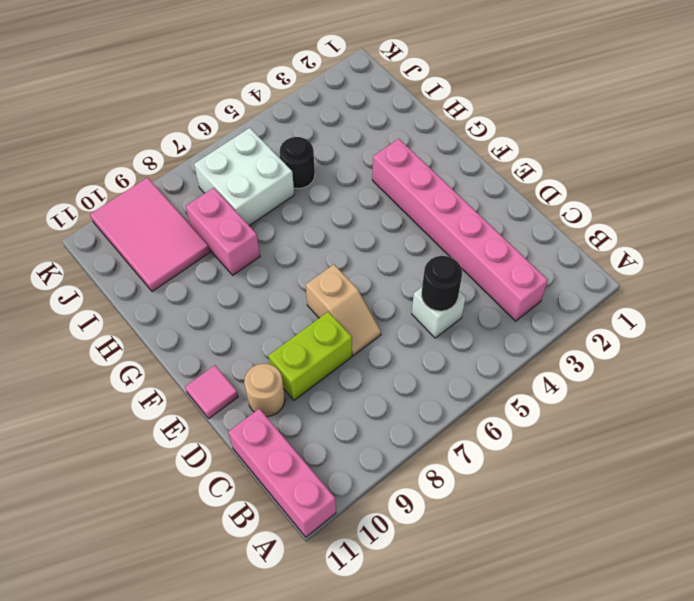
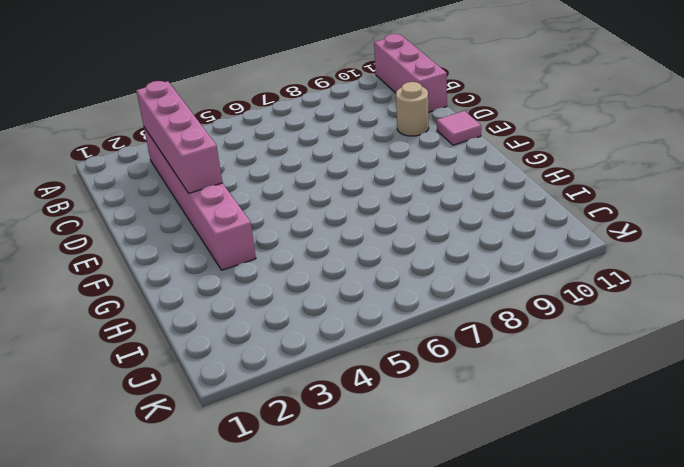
pink 1x4 brick [136,81,222,193] -> none
none -> white 1x1 brick [412,287,466,338]
none -> tan 1x2 slope [306,264,381,356]
none -> lime 1x2 brick [268,312,352,400]

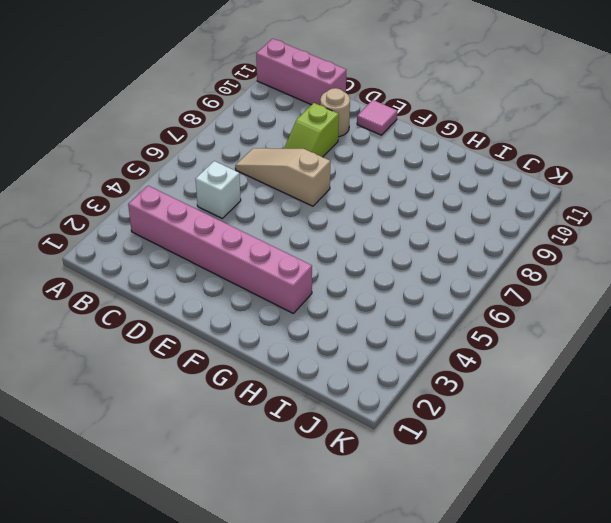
tan 1x3 slope [235,148,330,206] -> tan 1x2 slope [306,264,381,356]
lime 1x2 slope [284,103,339,157] -> lime 1x2 brick [268,312,352,400]
none -> pink 1x2 brick [186,188,260,275]
none -> black 1x1 round brick [280,137,315,189]
none -> white 2x2 brick [194,128,294,226]

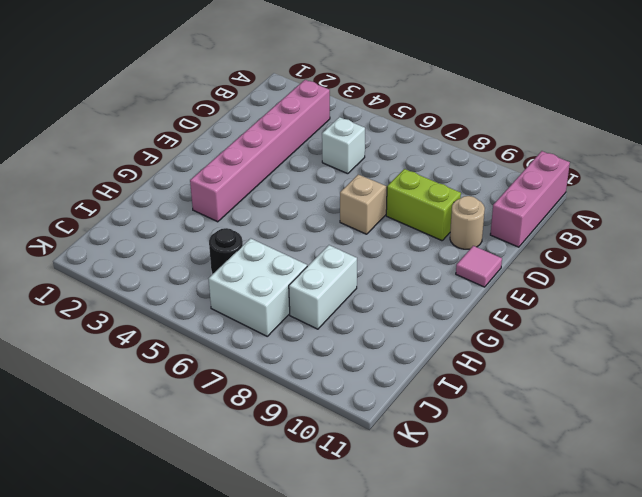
white 1x2 brick [289,245,357,329] -> pink 1x2 brick [186,188,260,275]
none -> pink 2x3 tile [90,178,210,292]
none -> black 1x1 round brick [422,256,462,311]

